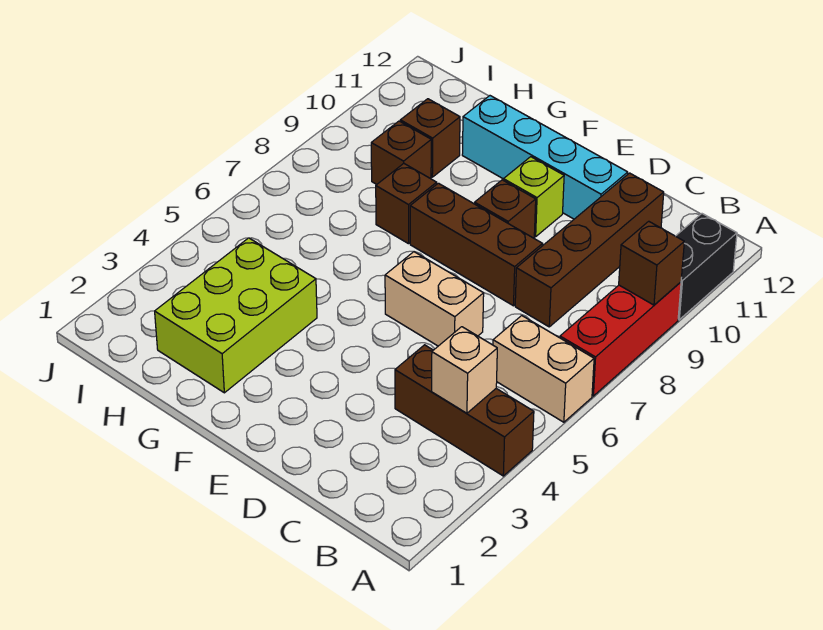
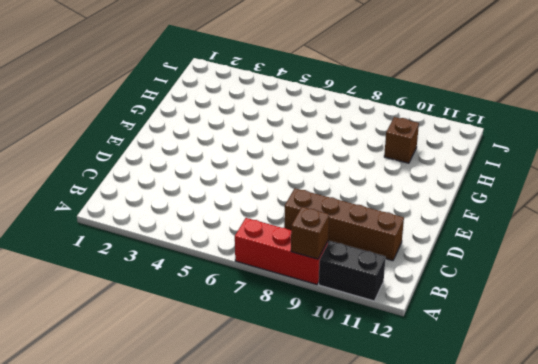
none -> brown 1x3 brick [395,345,534,476]
none -> tan 1x2 brick [493,316,594,422]
none -> tan 1x2 brick [385,252,484,346]

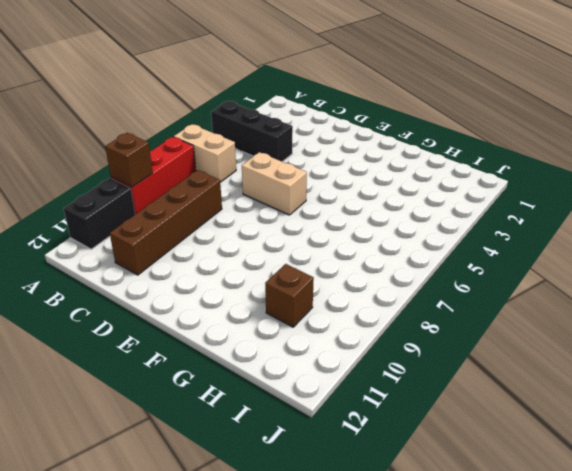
black 1x3 brick [211,101,293,162] -> brown 1x3 brick [395,345,534,476]
none -> brown 1x3 brick [410,183,543,306]
none -> cyan 1x4 brick [462,96,628,219]
none -> brown 1x1 brick [475,180,536,238]

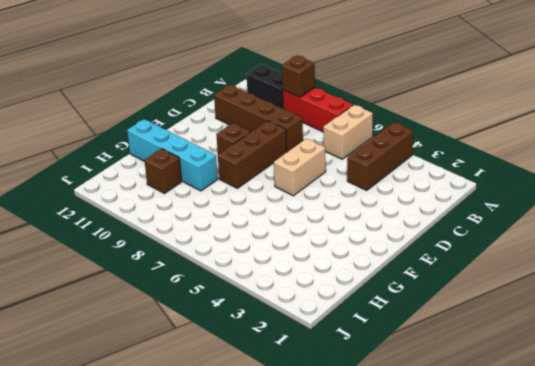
cyan 1x4 brick [127,119,218,191] -> cyan 1x4 brick turned to [462,96,628,219]
none -> lime 1x1 brick [504,157,564,237]
none -> lime 2x3 brick [155,238,317,393]
none -> brown 1x1 brick [376,164,437,244]

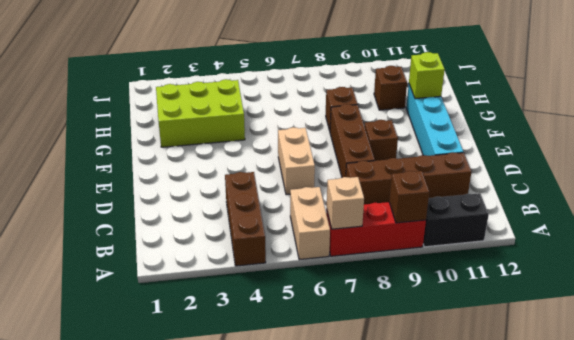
tan 1x1 brick [327,177,364,229] -> tan 1x1 brick moved to [432,327,497,413]
lime 1x1 brick [409,52,445,99] -> lime 1x1 brick moved to [504,157,564,237]
none -> brown 1x1 brick [371,121,431,184]

